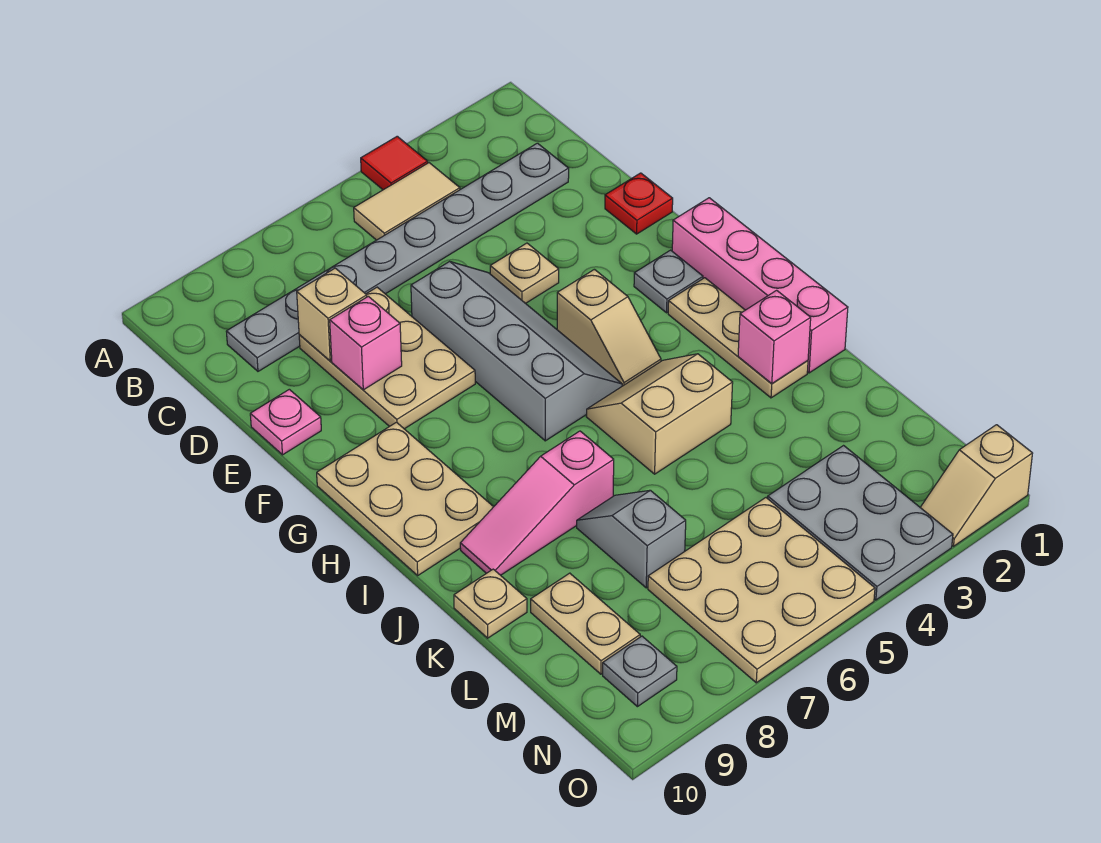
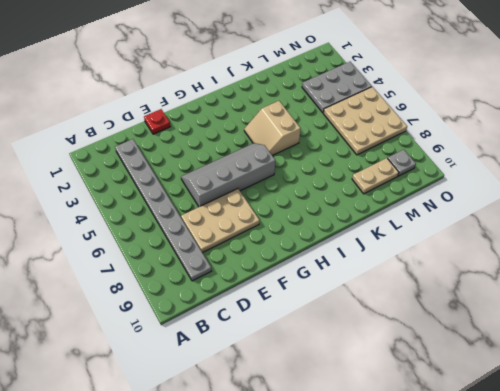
none -> red 1x1 tile [361,136,428,190]
none -> tan 1x2 tile [354,163,460,240]
none -> tan 1x1 plate [490,243,559,303]

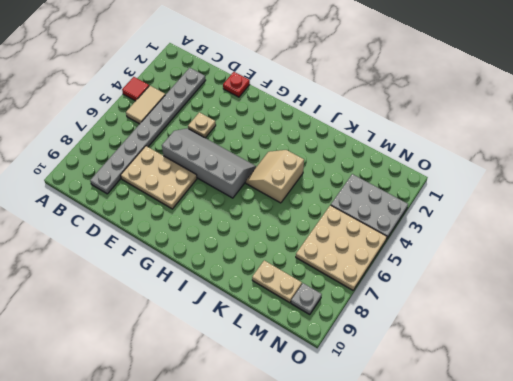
none -> pink 1x1 plate [250,389,321,455]
none -> pink 1x4 brick [672,198,848,373]
none -> grey 1x1 plate [634,250,703,313]

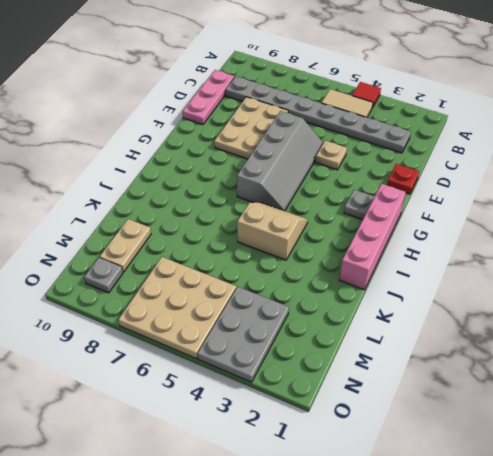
pink 1x3 plate [183,70,234,125] -> pink 1x1 plate [250,389,321,455]
none -> tan 1x2 slope [557,269,661,386]
none -> tan 2x3 plate [317,422,493,575]
none -> tan 1x3 plate [668,278,808,398]

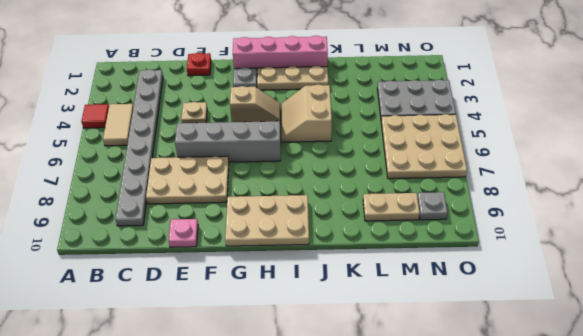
none -> pink 1x3 slope [460,431,614,575]
none -> grey 1x2 slope [577,490,686,588]
none -> tan 1x1 plate [454,569,527,638]

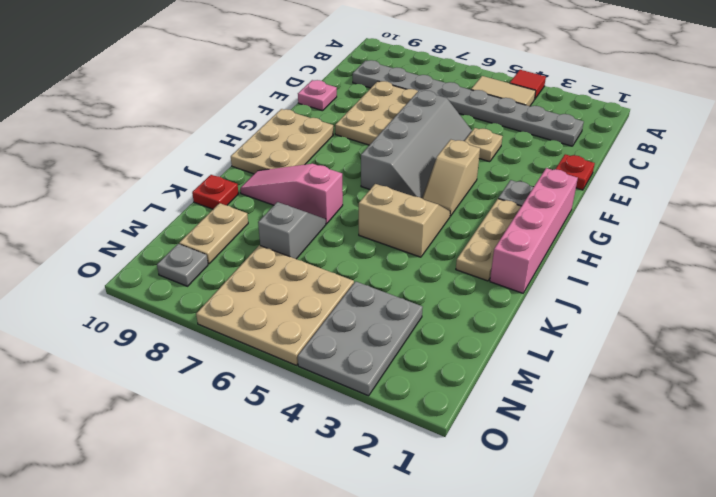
red 1x1 plate [192,175,239,209] -> tan 1x1 plate [454,569,527,638]
none -> tan 1x2 slope [920,425,1033,546]
none -> tan 1x1 brick [297,268,367,361]
none -> pink 1x1 brick [330,296,402,390]

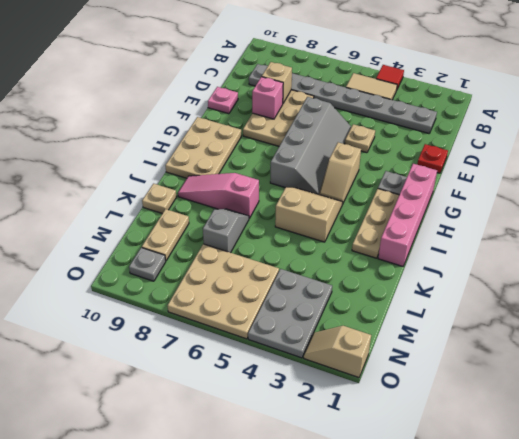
none -> pink 1x1 brick [738,290,811,384]

